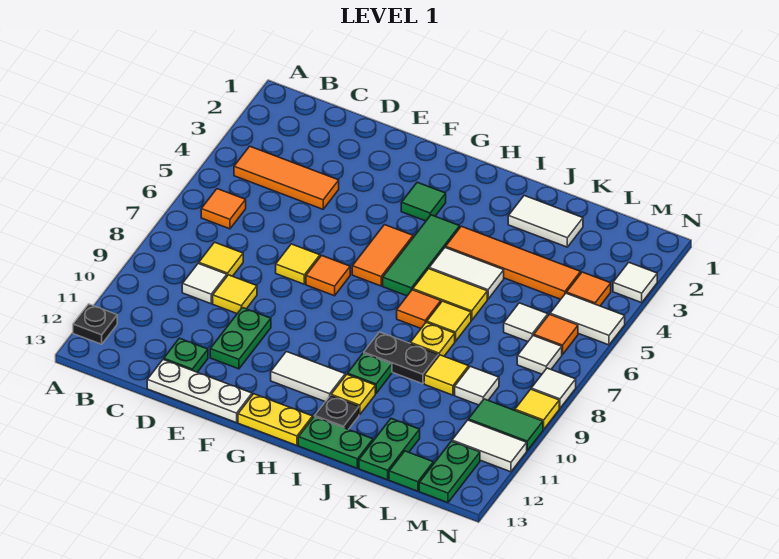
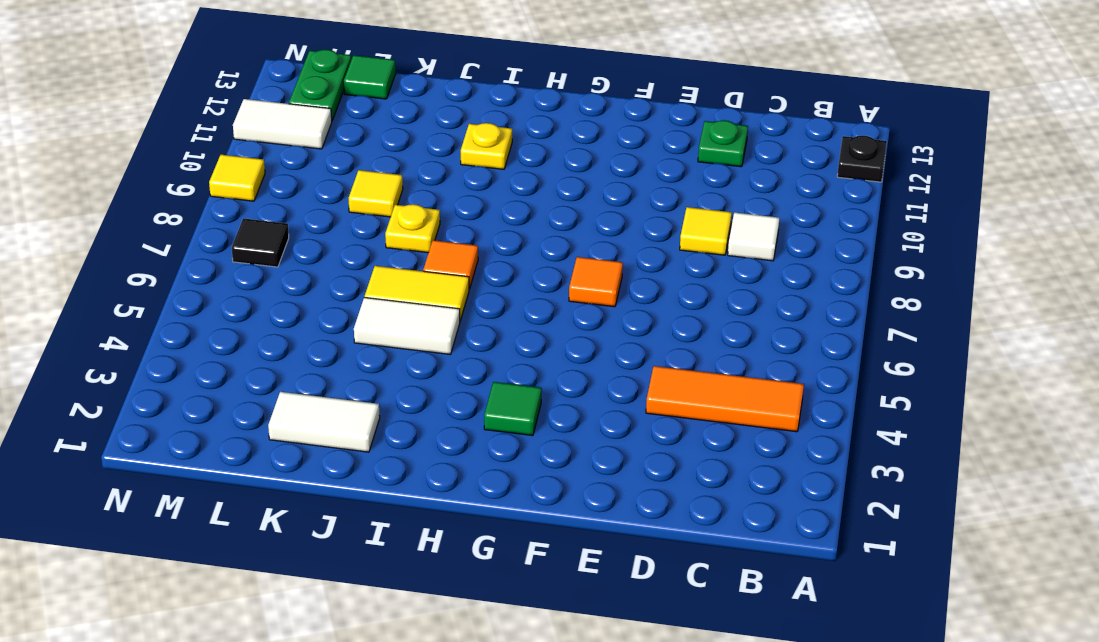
black 1x1 tile [232,218,289,267] -> white 1x1 tile [517,335,562,374]
none -> orange 1x1 tile [201,189,246,229]
none -> yellow 1x1 tile [199,242,243,276]
none -> white 1x3 plate [147,359,252,423]
none -> yellow 1x1 tile [276,244,320,284]

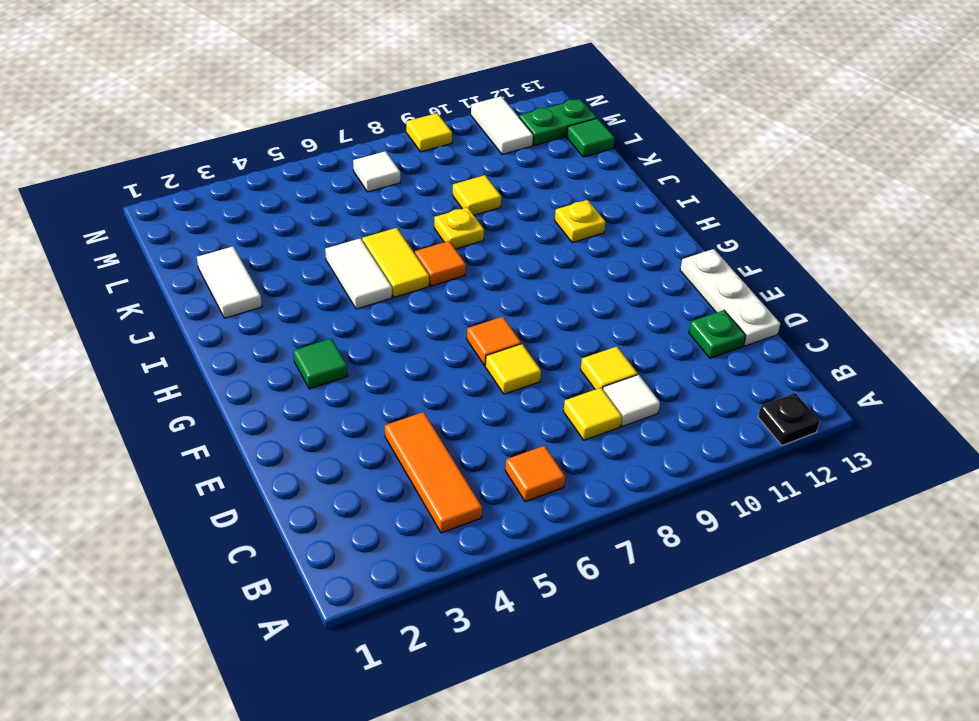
none -> green 1x2 plate [210,307,271,369]
none -> orange 1x2 tile [352,225,413,286]
none -> white 1x2 tile [271,352,345,402]
none -> yellow 1x2 plate [238,394,313,445]

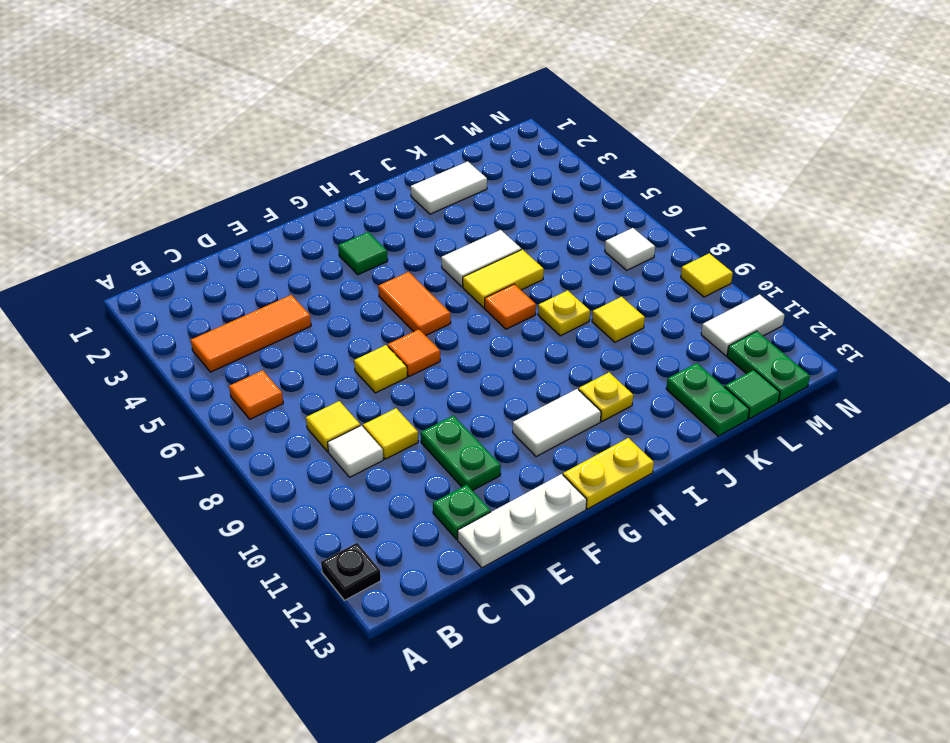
none -> green 1x3 tile [383,215,460,296]
none -> orange 1x4 tile [446,226,581,299]
none -> black 1x2 plate [364,332,438,384]
none -> green 1x1 plate [348,353,392,393]

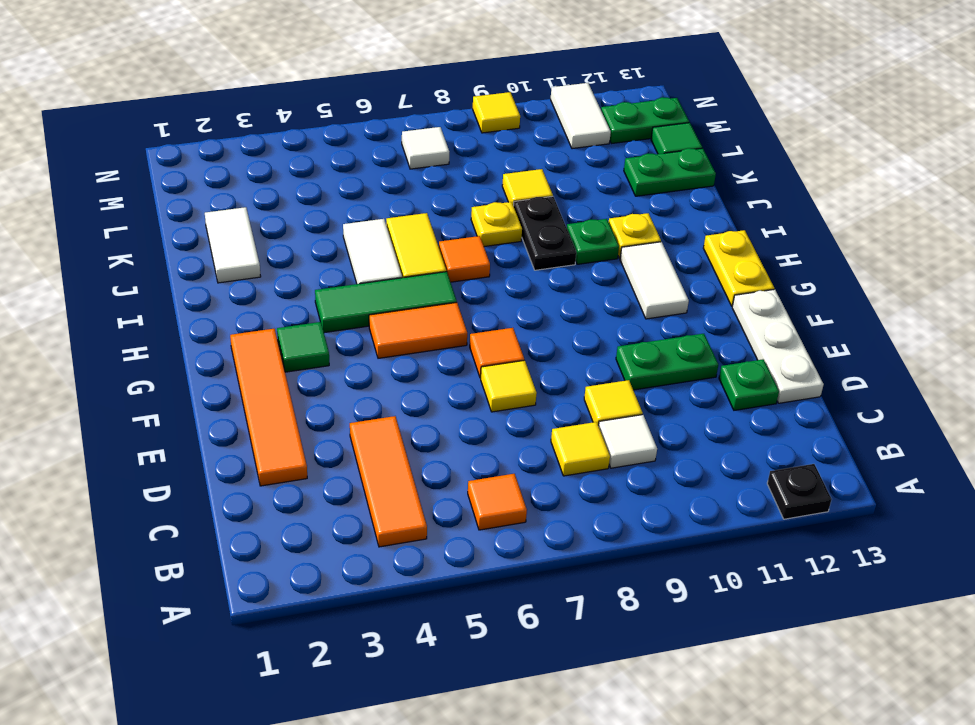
orange 1x4 tile [230,329,307,486] -> orange 1x4 tile moved to [446,226,581,299]
none -> black 1x1 plate [315,396,359,429]
none -> green 1x2 plate [298,417,373,468]
none -> yellow 1x1 tile [427,301,471,341]
none -> white 1x1 tile [504,303,548,342]

